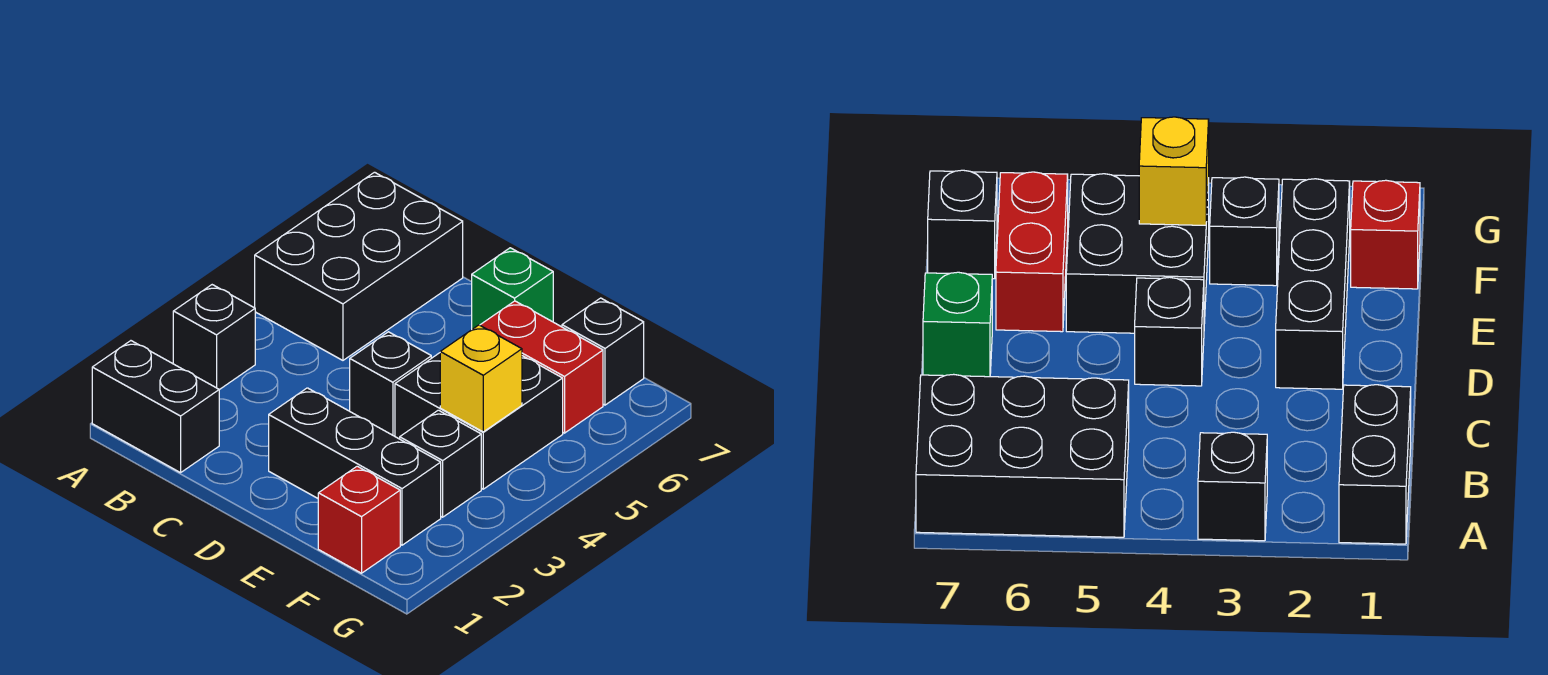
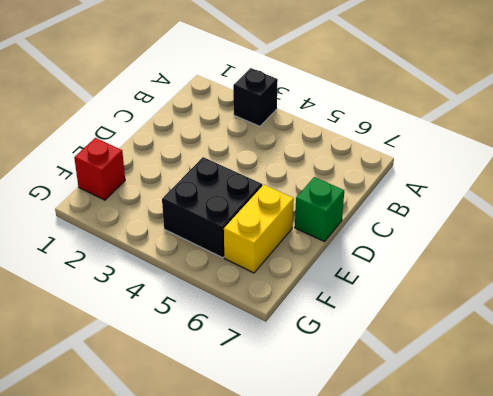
yellow 1x2 brick [224,185,294,273] -> red 1x2 brick [480,301,603,433]
none -> black 1x2 brick [92,341,219,473]
none -> black 2x3 brick [255,172,463,360]
none -> black 1x3 brick [269,388,441,545]

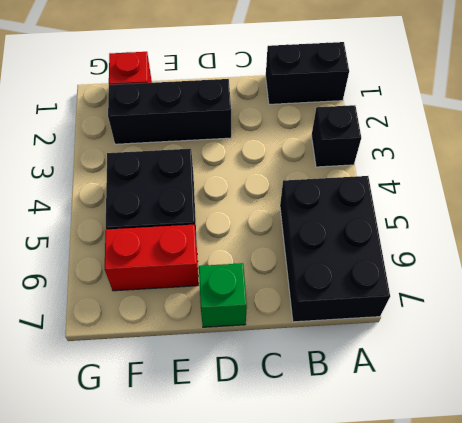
none -> black 1x1 brick [350,332,431,436]
none -> black 1x1 brick [400,410,481,517]
none -> black 1x1 brick [562,298,644,405]

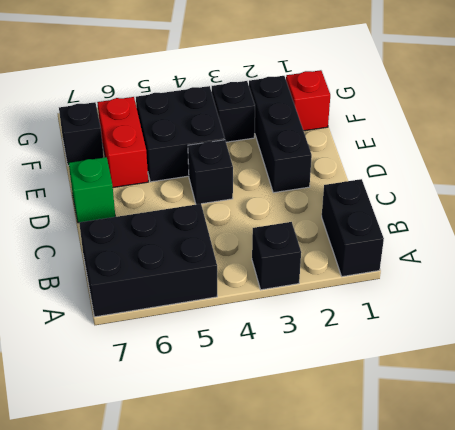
none -> yellow 1x1 brick [440,325,522,432]

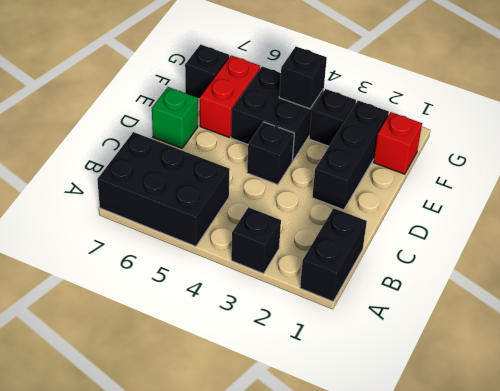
black 1x1 brick [279,47,327,109] -> yellow 1x1 brick [440,325,522,432]

